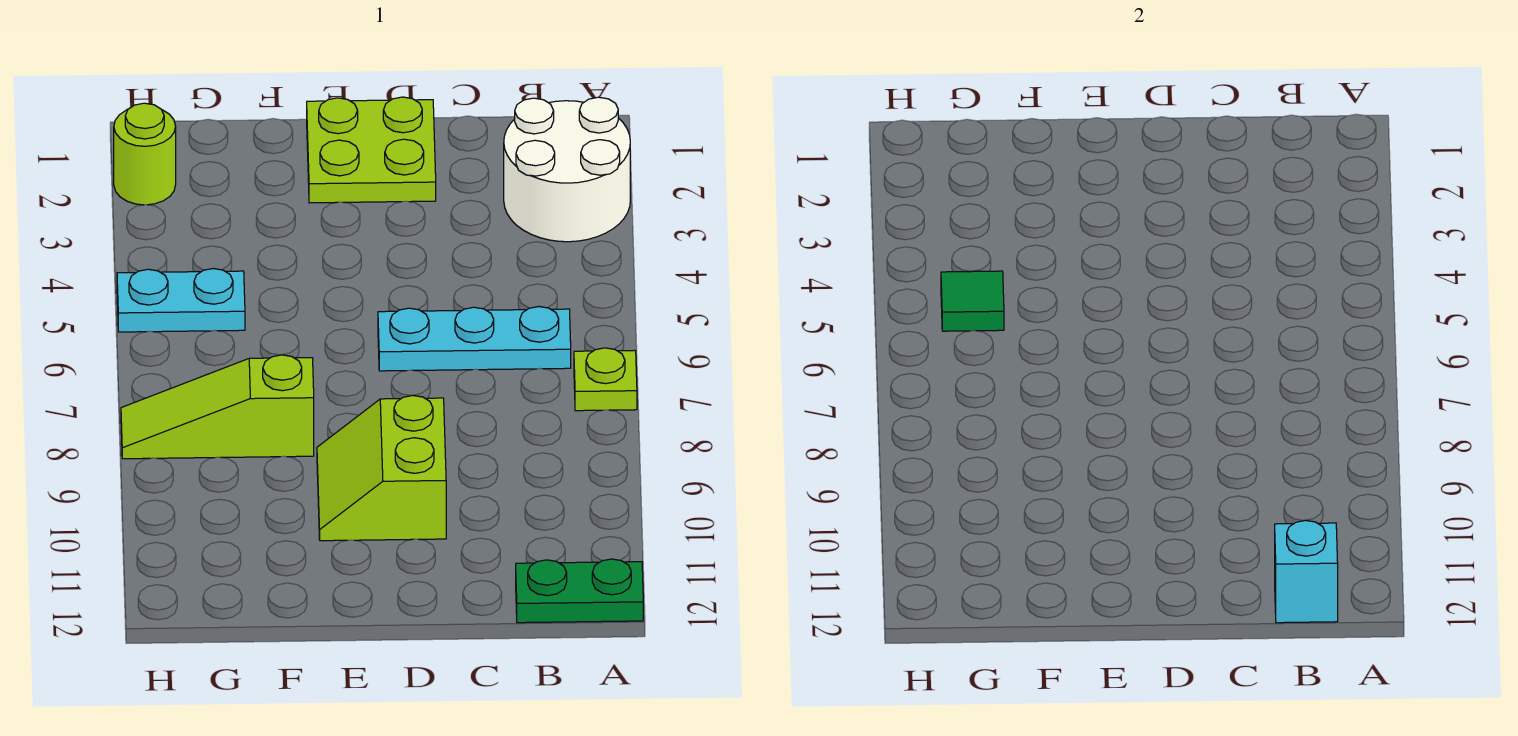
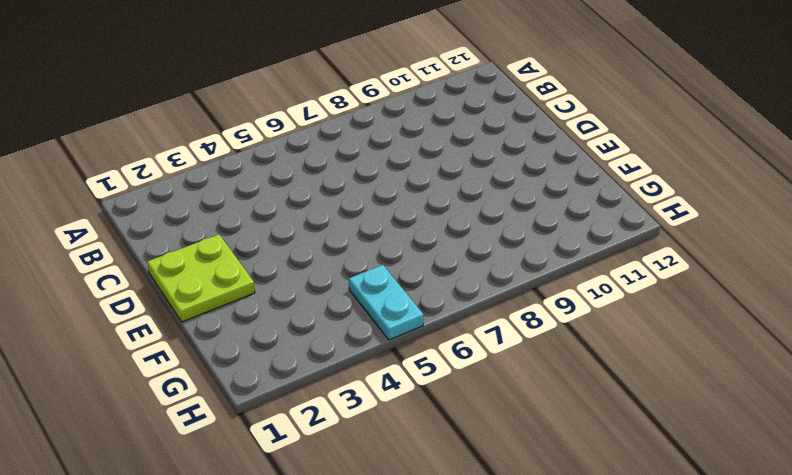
none -> white 2x2 round brick [504,97,630,242]
none -> lime 1x1 plate [574,348,637,411]

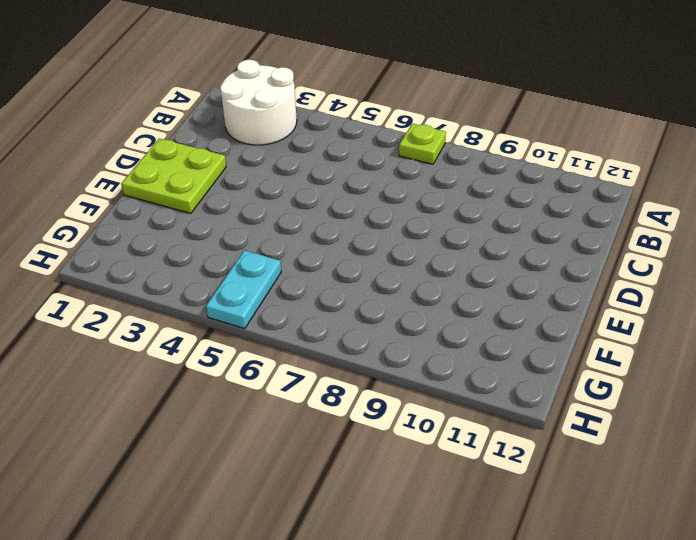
none -> green 1x2 plate [516,559,643,623]
none -> cyan 1x3 plate [378,307,571,371]

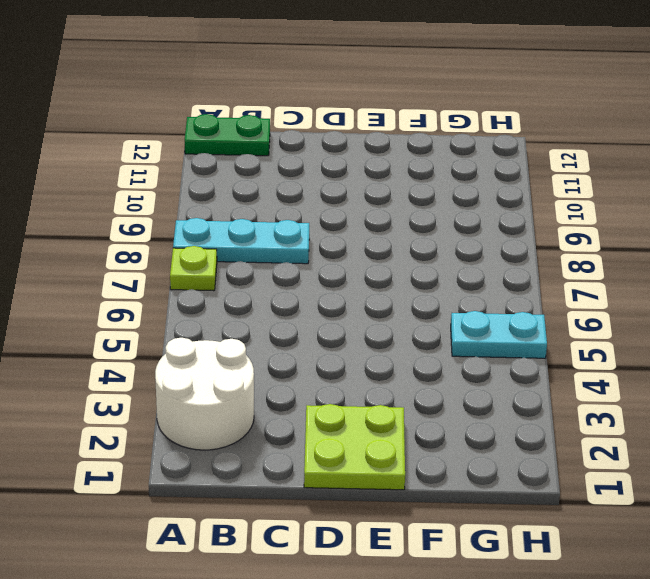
cyan 1x3 plate [173,218,309,264] -> cyan 1x3 plate moved to [378,307,571,371]
none -> lime 2x2 slope [317,395,446,541]
none -> lime 1x3 slope [121,355,314,459]

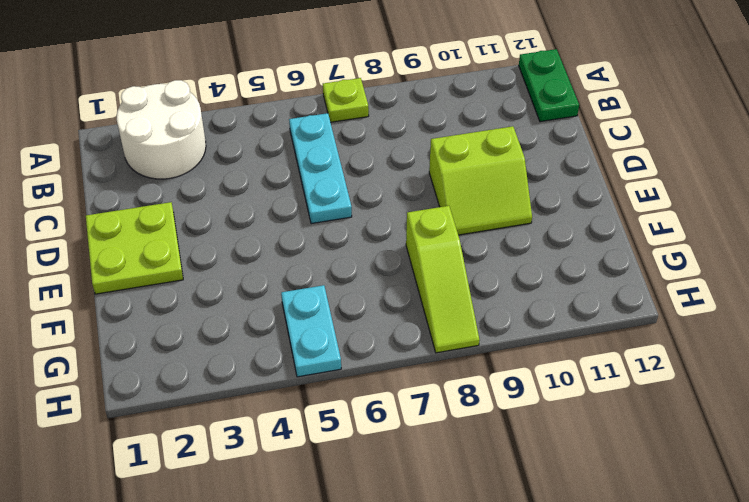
none -> lime 1x1 round brick [114,103,176,205]
none -> cyan 1x1 brick [1275,520,1338,623]

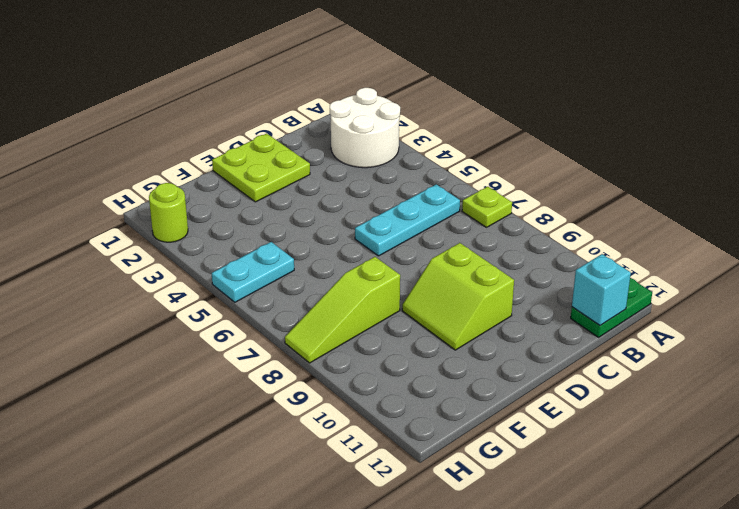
none -> green 1x1 tile [941,271,1004,331]

